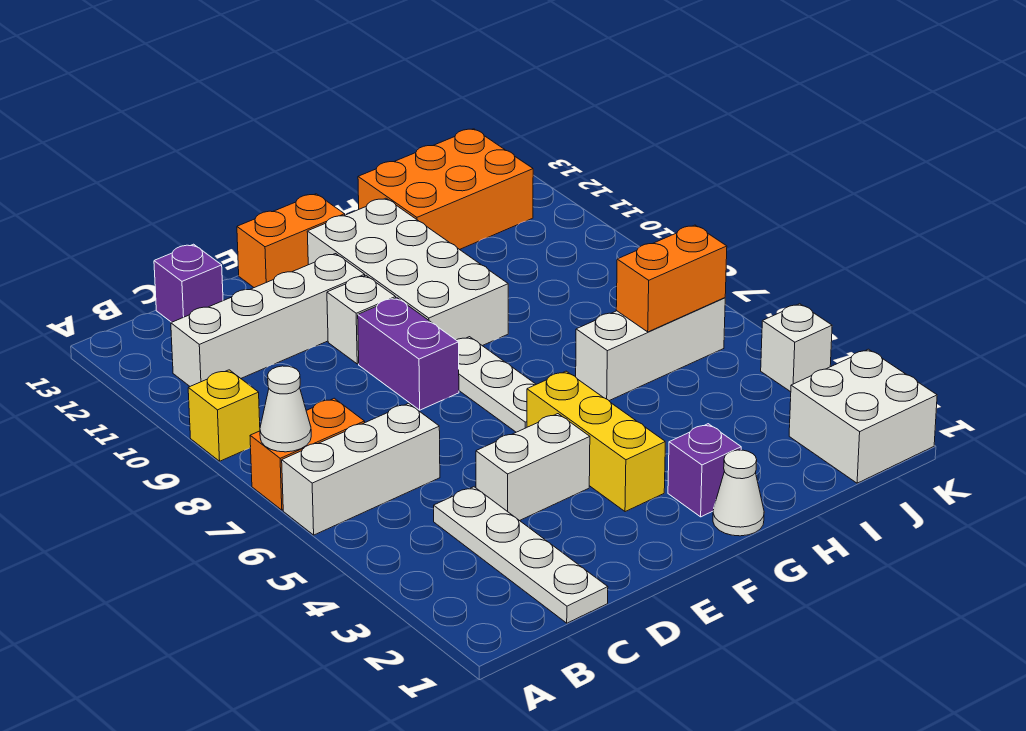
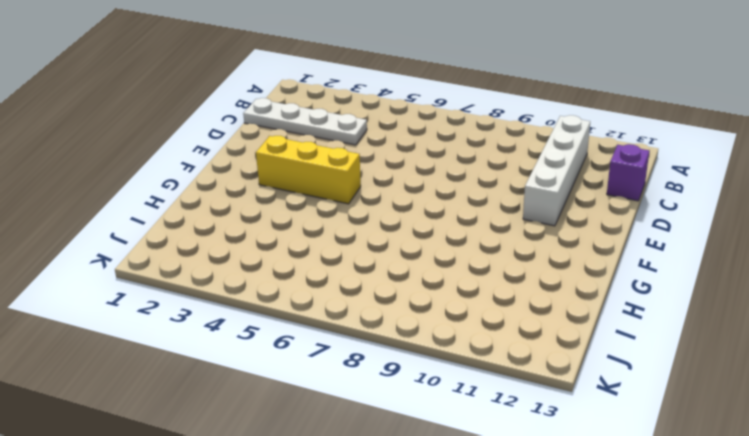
none -> white 1x3 brick [282,403,440,535]
none -> orange 1x2 brick [250,398,365,510]
none -> yellow 1x1 brick [188,370,260,461]

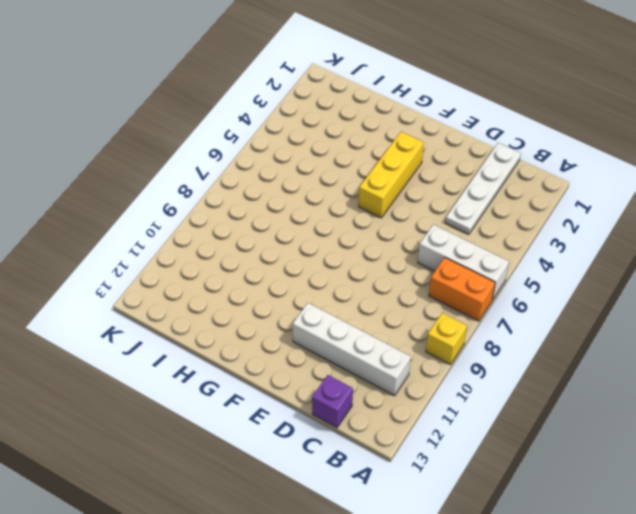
none -> white 1x2 brick [476,414,590,521]
none -> purple 1x2 brick [358,298,459,410]
none -> white 1x1 brick [327,276,396,364]

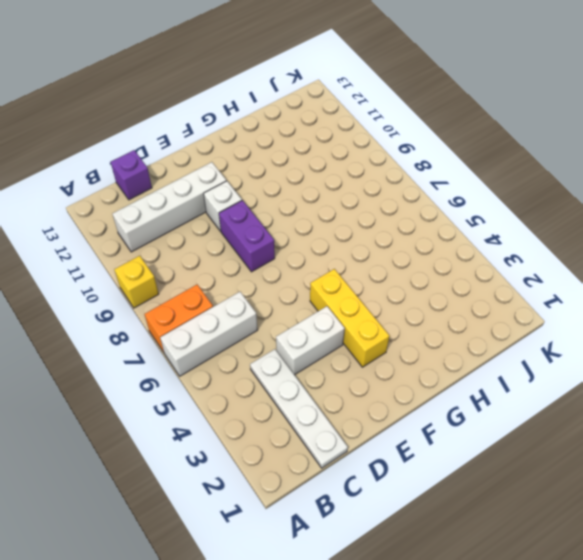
none -> orange 1x2 brick [237,194,345,288]
none -> white 1x3 plate [457,337,536,432]
none -> white 2x4 brick [307,198,508,346]

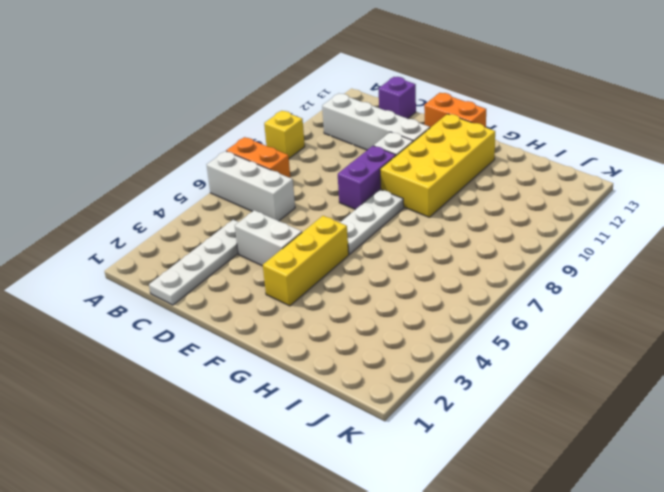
yellow 2x4 brick [380,114,495,217] -> white 2x4 brick [307,198,508,346]
none -> white 1x1 cone [713,450,764,536]
none -> purple 1x1 brick [668,424,741,517]
none -> white 1x3 brick [576,298,725,401]

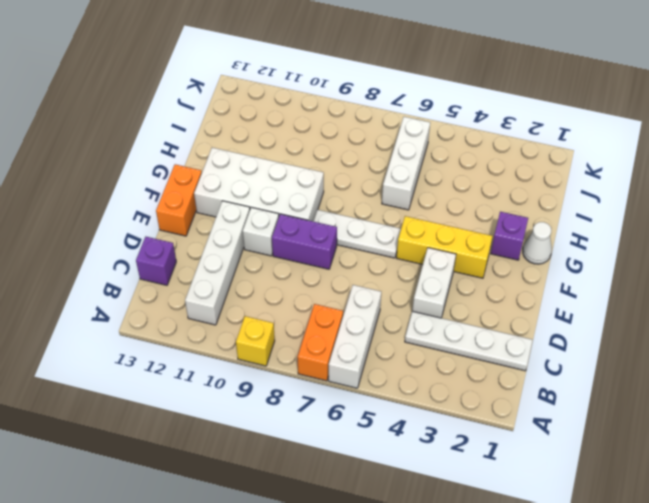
none -> orange 2x3 brick [358,129,533,250]
none -> white 2x2 brick [789,349,937,483]
none -> white 1x1 brick [761,304,832,392]

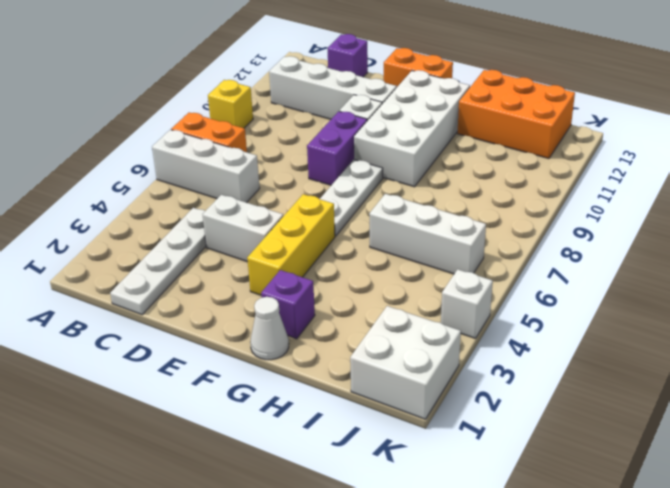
none -> white 1x1 cone [260,366,311,452]
none -> orange 1x2 brick [616,225,727,332]

